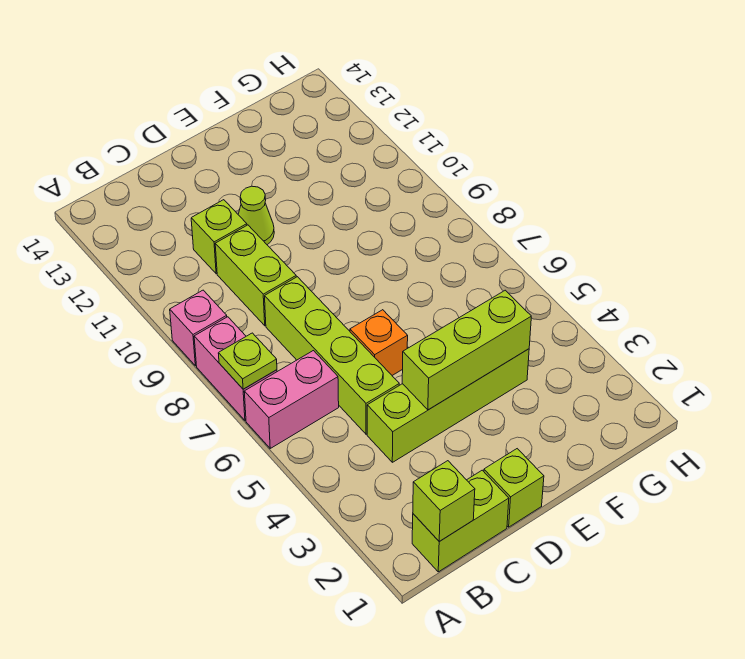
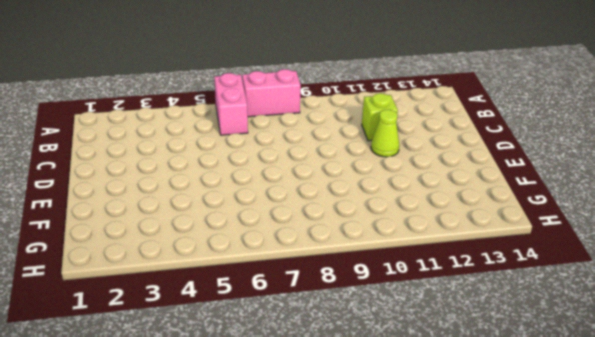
none -> pink 1x1 brick [170,290,227,366]
none -> lime 1x2 brick [412,470,509,572]
none -> lime 1x4 brick [367,349,529,462]

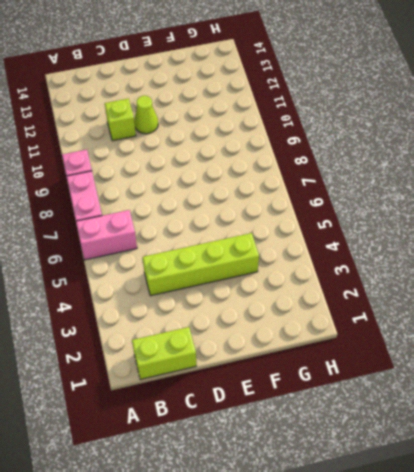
none -> lime 1x4 brick [265,277,399,434]
none -> lime 1x2 brick [215,225,296,326]
none -> lime 1x1 brick [484,449,544,527]

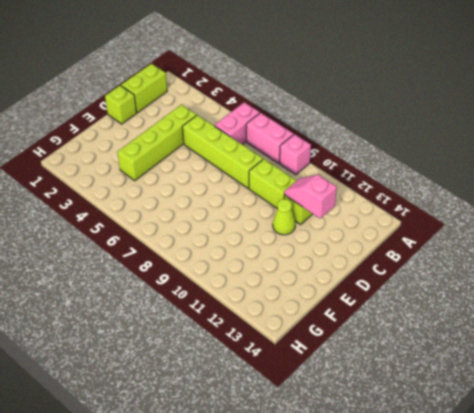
pink 1x2 slope [284,175,337,218] -> none
none -> orange 1x1 brick [350,310,408,375]
none -> lime 1x1 plate [218,333,277,389]
none -> lime 1x1 brick [413,461,475,542]

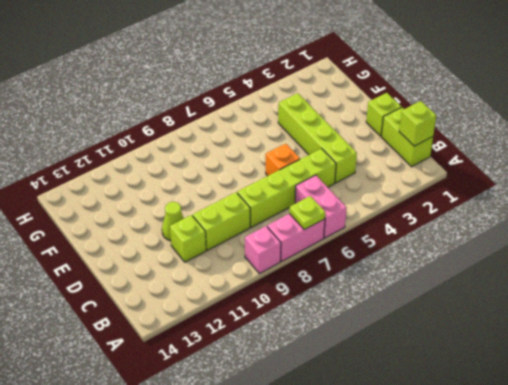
none -> lime 1x3 brick [402,290,531,410]

